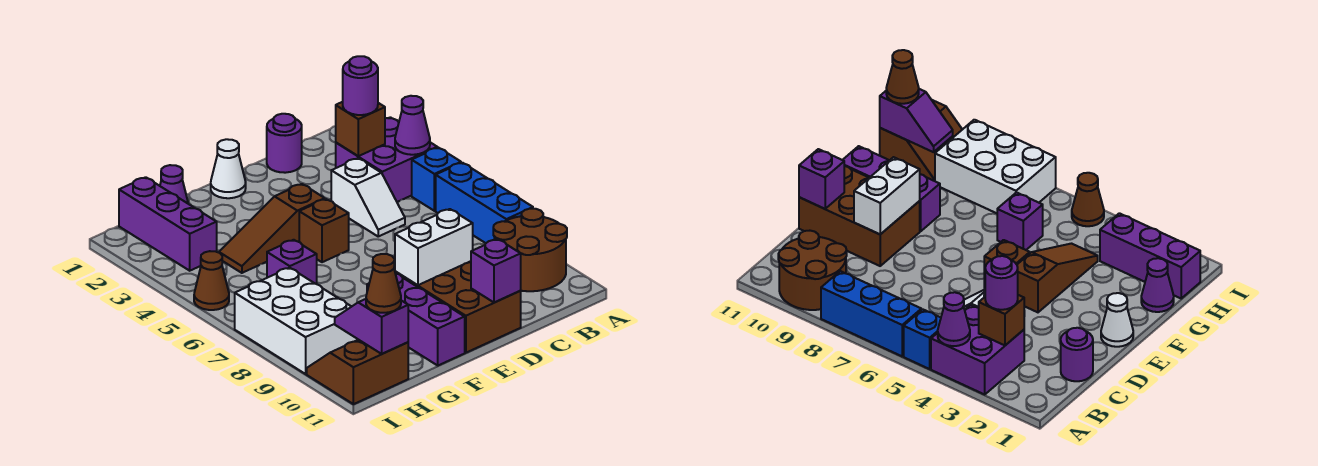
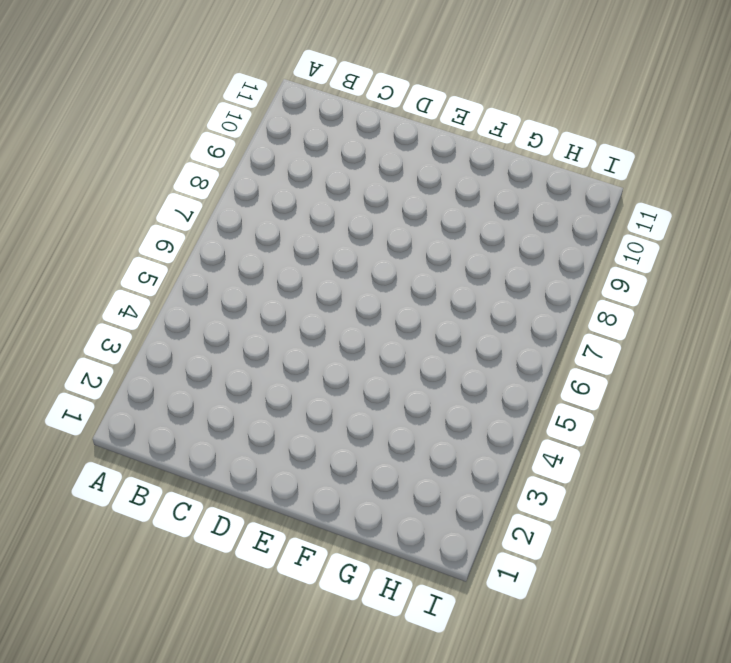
none -> purple 2x2 brick [336,117,437,202]
none -> blue 1x1 brick [412,148,461,211]
none -> blue 1x3 brick [436,163,533,243]

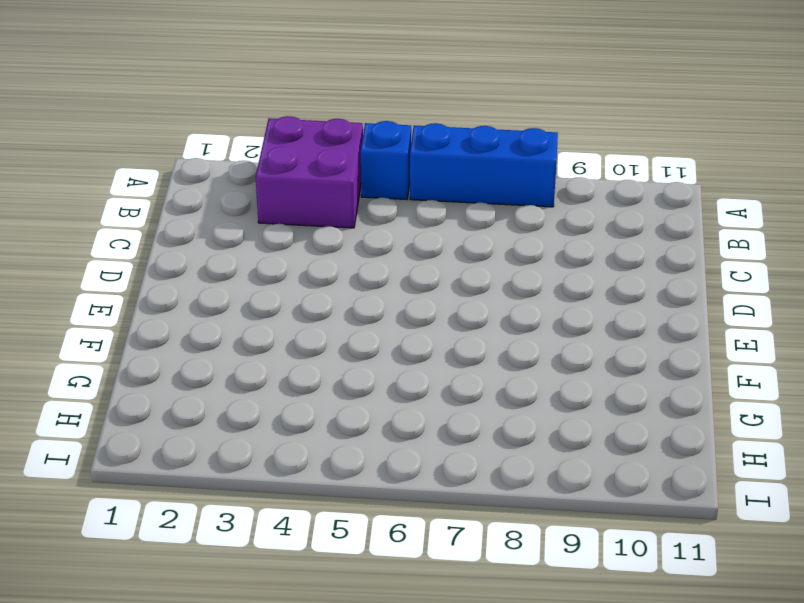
none -> brown 2x2 round brick [493,209,567,291]
none -> purple 1x1 round brick [267,114,302,173]
none -> white 1x2 slope [331,158,405,236]

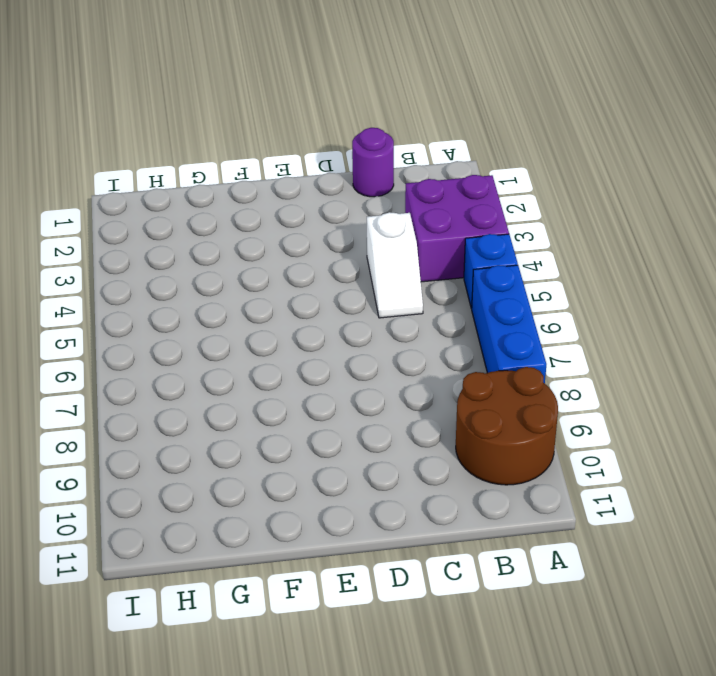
none -> brown 2x3 brick [395,261,521,353]
none -> white 1x1 cone [211,139,246,198]
none -> brown 1x3 slope [219,184,325,273]

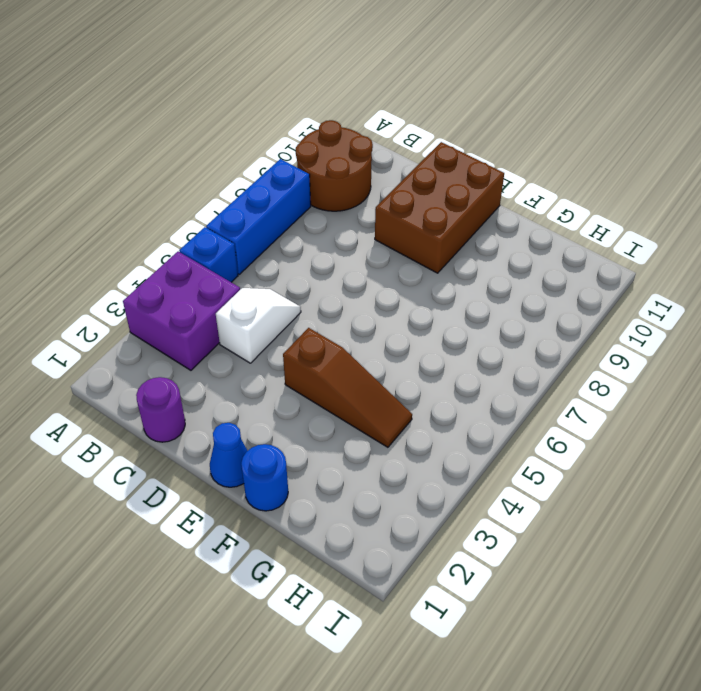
blue 1x1 cone [210,423,247,487] -> white 1x1 cone [211,139,246,198]
blue 1x1 round brick [241,444,288,511] -> none
none -> brown 1x1 brick [299,199,349,262]
none -> purple 1x3 brick [367,273,465,365]
none -> purple 1x1 cone [160,165,188,203]

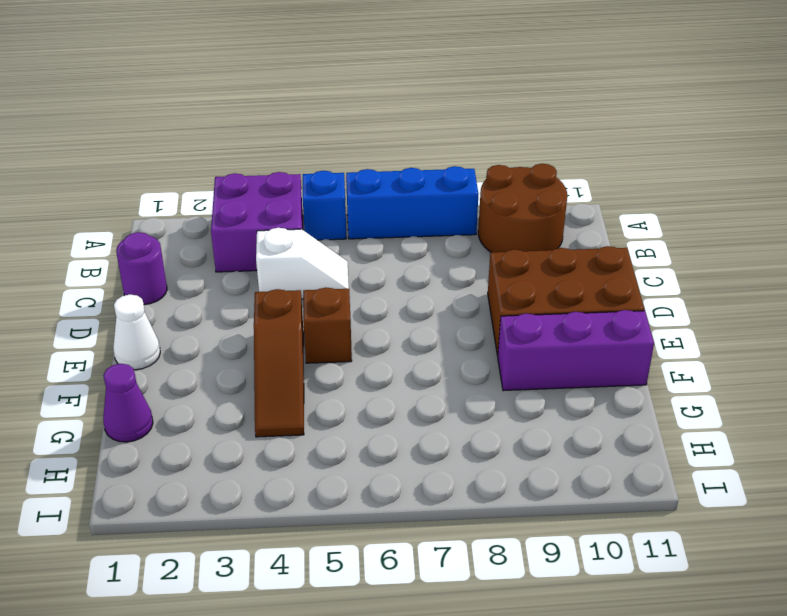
none -> purple 1x1 brick [267,240,317,284]
none -> purple 1x3 brick [119,177,217,271]
none -> white 2x3 brick [235,268,358,374]

